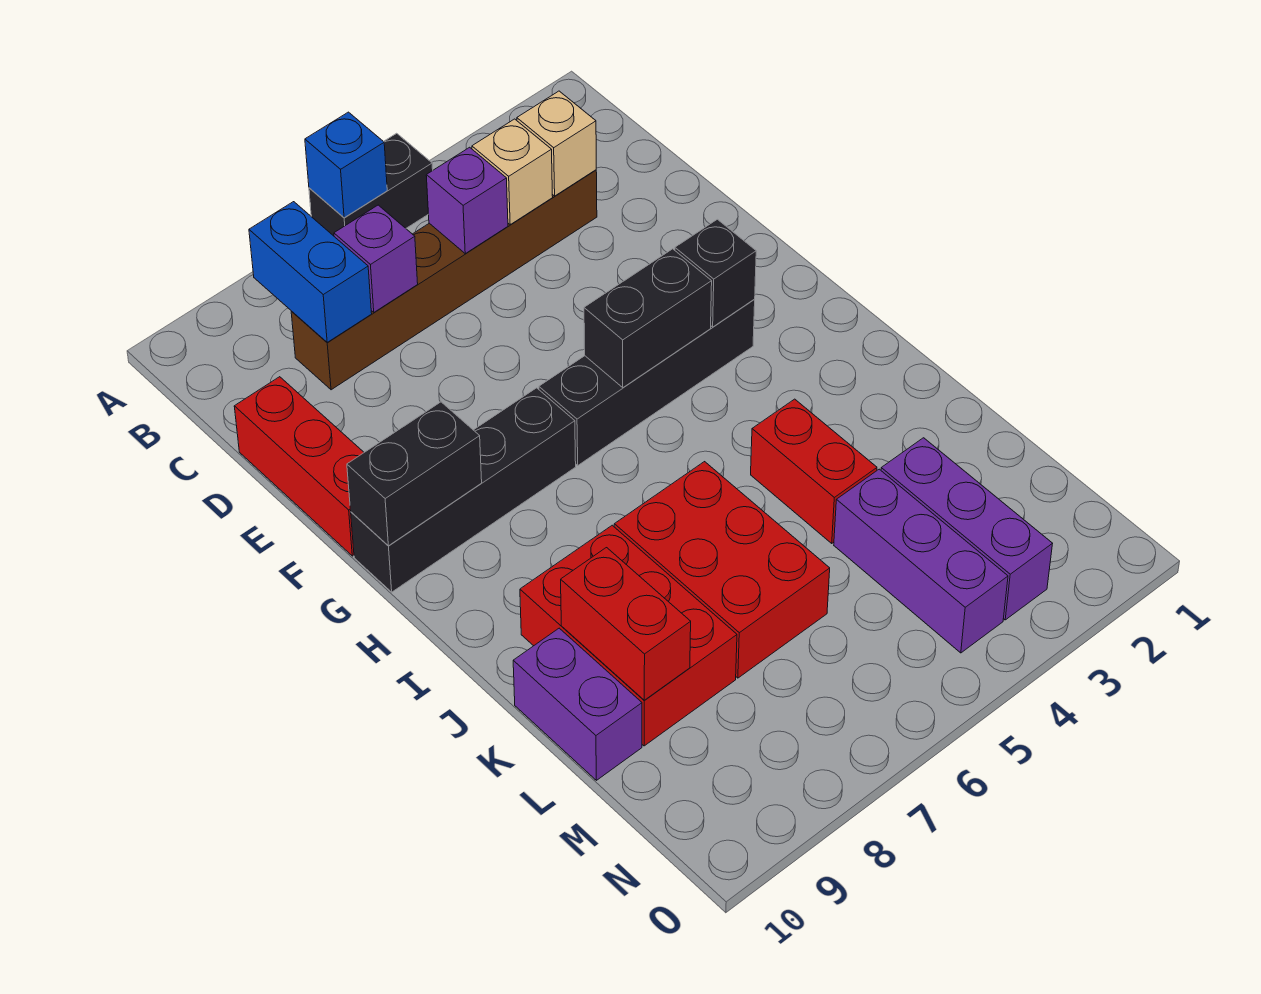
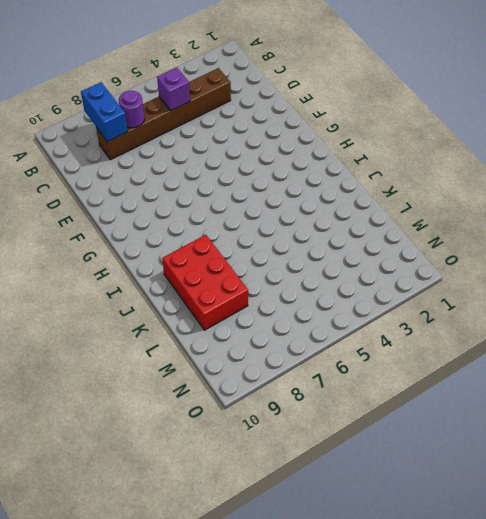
purple 1x1 round brick [119,91,144,128] -> purple 1x1 brick [334,205,418,312]
none -> black 1x2 brick [309,133,433,236]
none -> red 1x3 brick [234,377,364,556]
none -> black 1x4 brick [539,300,755,465]

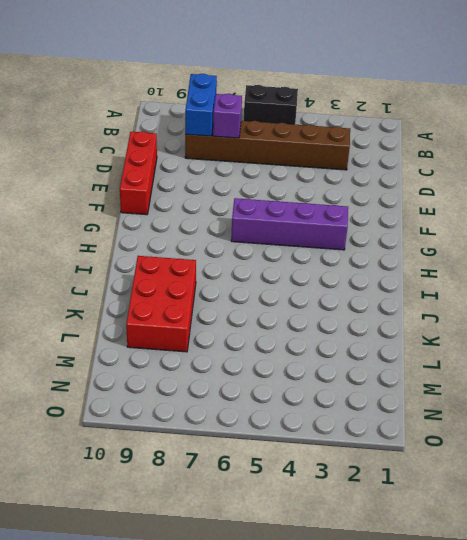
purple 1x4 brick [231,198,348,250] -> black 1x4 brick [539,300,755,465]
none -> black 1x4 brick [351,388,576,592]
none -> red 1x2 brick [751,399,877,543]
none -> red 2x3 brick [614,462,830,678]

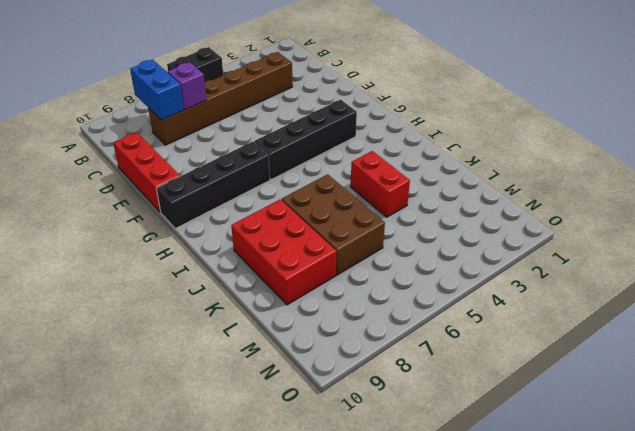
brown 2x3 brick [282,174,385,275] -> red 2x3 brick [614,462,830,678]
none -> purple 1x2 brick [513,628,642,780]
none -> purple 1x3 brick [881,438,1053,620]
none -> purple 1x3 brick [834,469,1008,653]

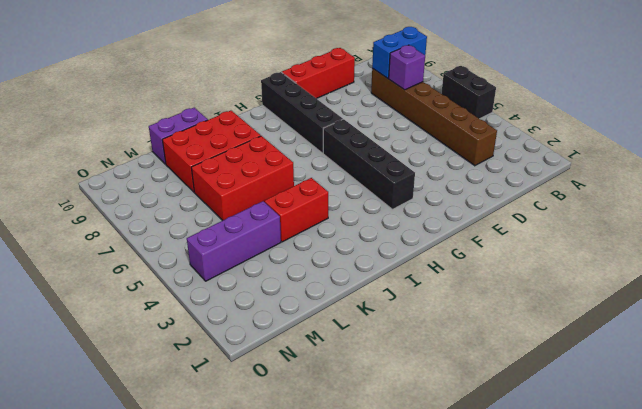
none -> purple 1x3 brick [881,438,1053,620]
none -> blue 1x1 brick [305,112,387,218]
none -> tan 1x1 brick [517,91,596,196]

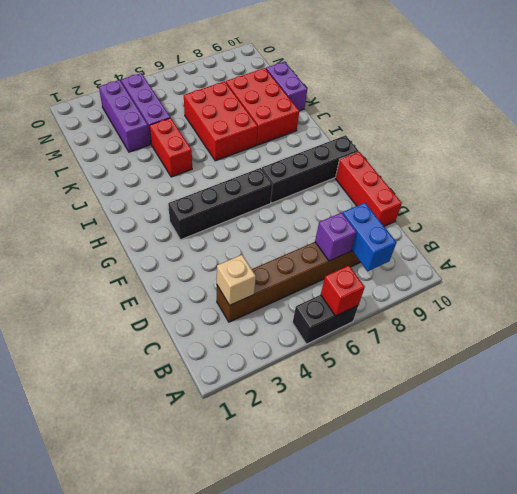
red 1x1 brick [321,266,365,316] -> blue 1x1 brick [305,112,387,218]
none -> tan 1x1 brick [472,119,553,225]
none -> purple 1x1 brick [426,147,508,253]
none -> black 1x1 brick [675,219,756,327]

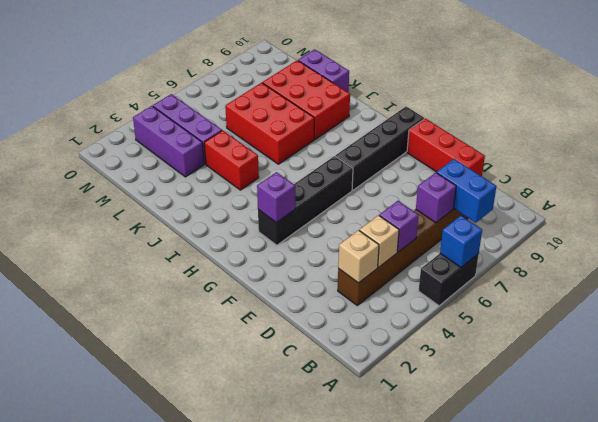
purple 1x1 brick [257,172,295,222] -> black 1x1 brick [675,219,756,327]
none -> black 1x2 brick [584,249,712,388]
none -> black 1x2 brick [347,402,482,546]
none -> red 1x2 brick [561,548,691,700]

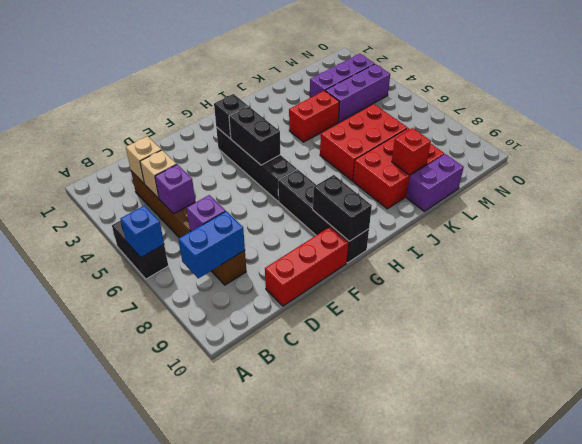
red 1x1 brick [392,128,431,175] -> red 1x2 brick [561,548,691,700]

